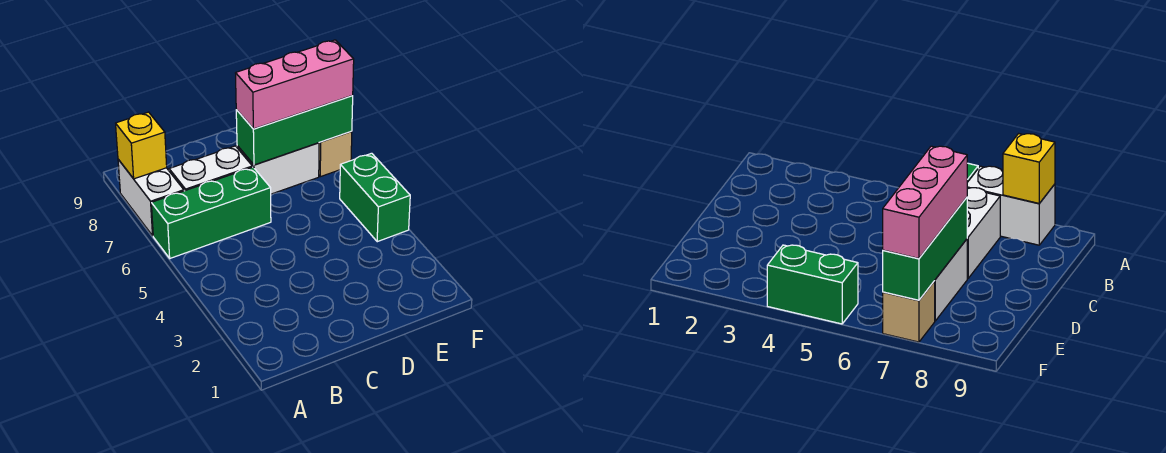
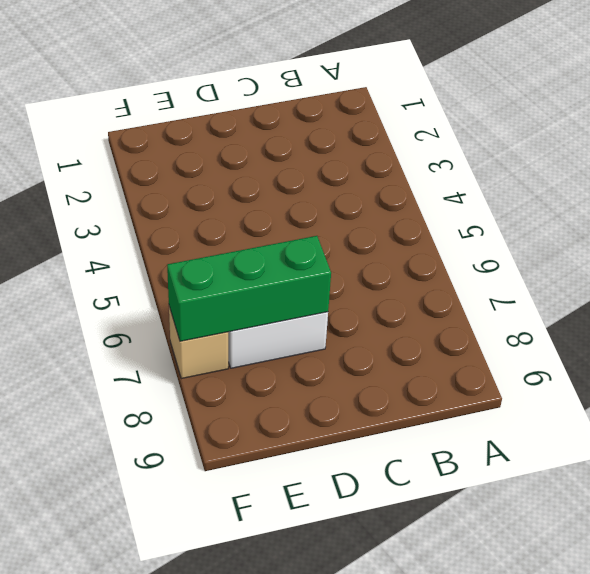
none -> green 1x3 brick [151,167,271,258]
none -> white 1x2 brick [118,159,184,236]

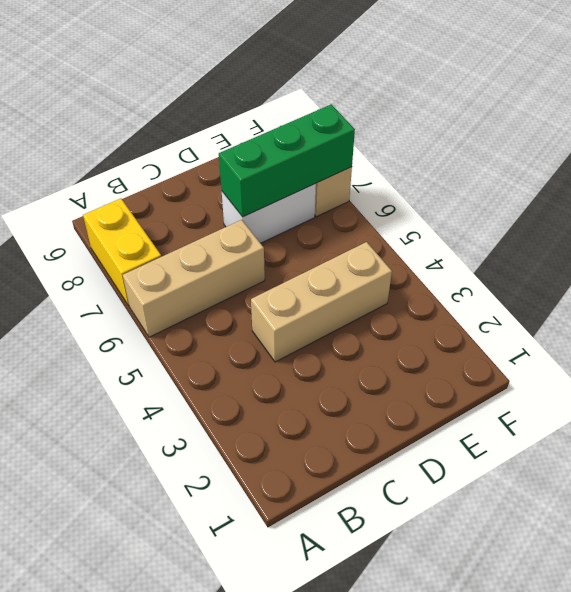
tan 1x3 brick [123,220,265,337] -> green 1x3 brick [151,167,271,258]
yellow 1x2 brick [83,199,161,306] -> white 1x2 brick [118,159,184,236]
tan 1x3 brick [251,242,392,362] -> none
none -> white 1x2 brick [169,146,252,191]
none -> green 1x2 brick [340,153,410,242]

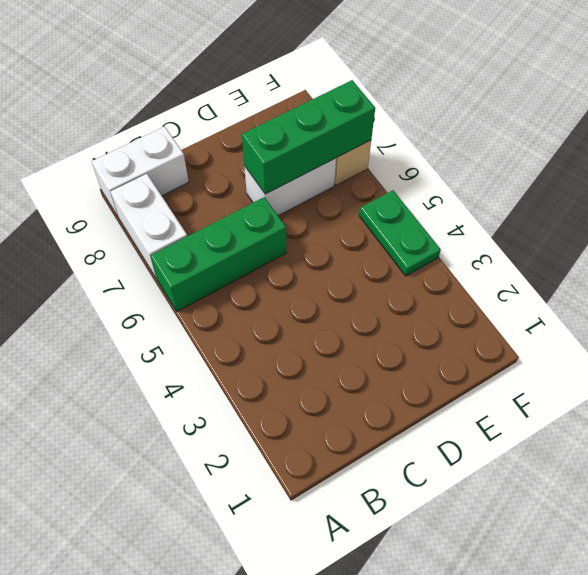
white 1x2 brick [92,127,189,216] -> white 1x2 brick moved to [169,146,252,191]
green 1x2 plate [359,190,441,276] -> green 1x2 brick [340,153,410,242]
none -> yellow 1x1 brick [116,112,167,179]
none -> pink 1x3 brick [236,40,354,129]

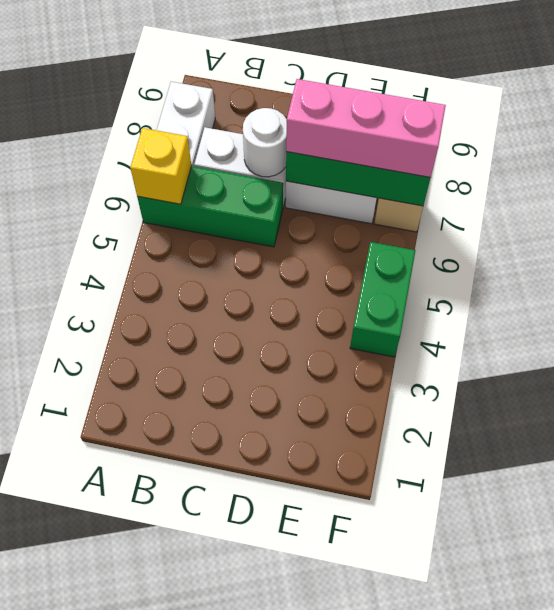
yellow 1x1 brick [130,128,191,204] -> yellow 1x1 brick moved to [116,112,167,179]
white 1x1 round brick [243,108,287,177] -> none

